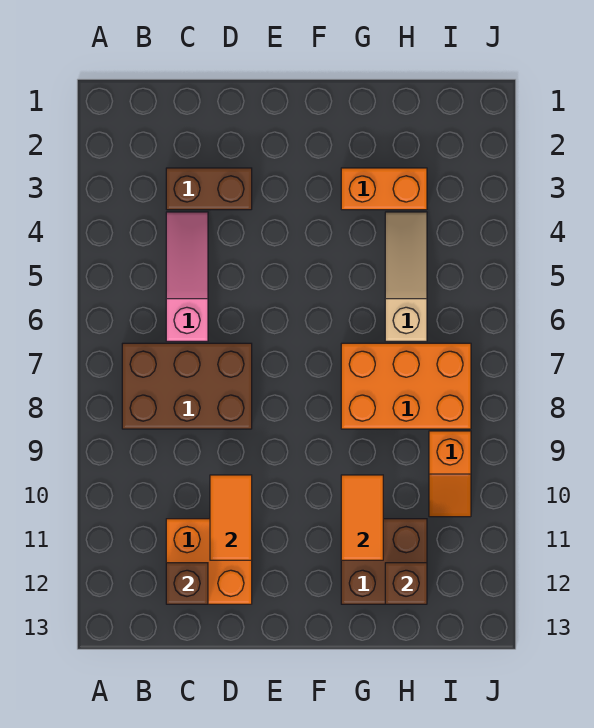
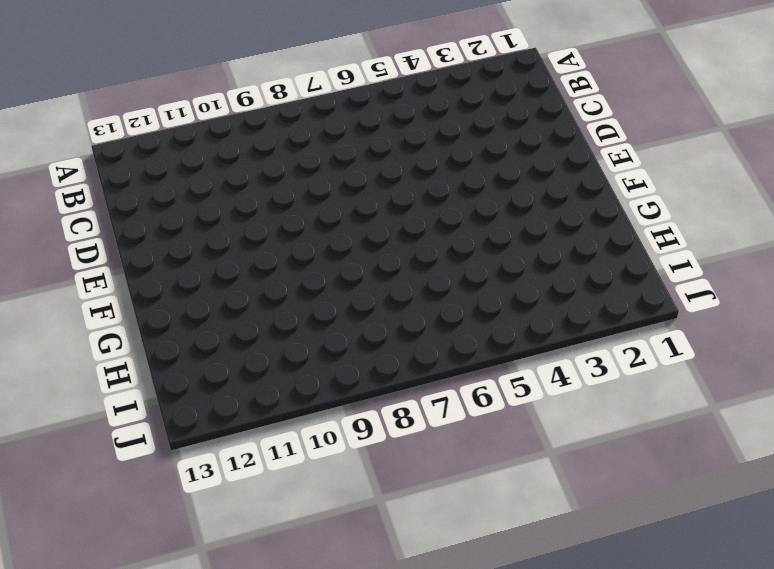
none -> brown 2x3 brick [122,343,252,429]
none -> brown 1x2 brick [166,168,252,210]
none -> pink 1x3 slope [166,212,208,341]

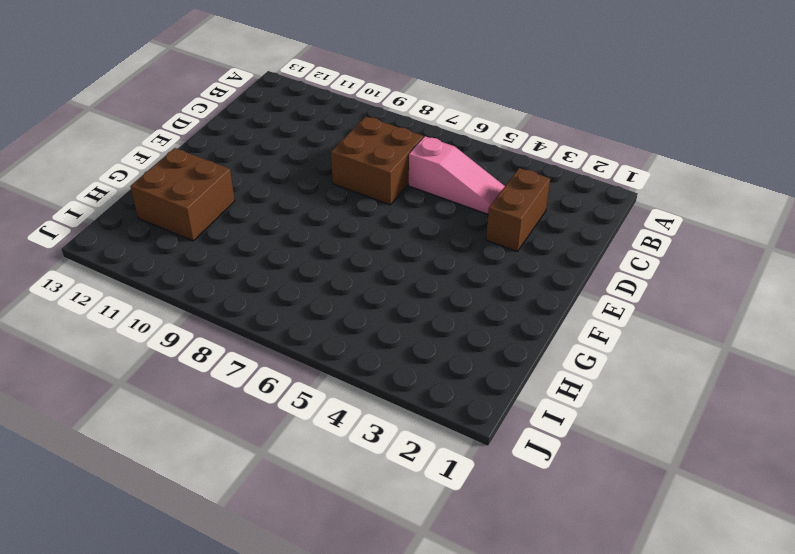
brown 2x2 brick [331,116,423,205] -> brown 2x3 brick [122,343,252,429]
none -> orange 2x2 brick [166,519,252,604]
none -> orange 1x2 brick [341,168,427,210]
none -> orange 2x3 brick [341,343,471,429]

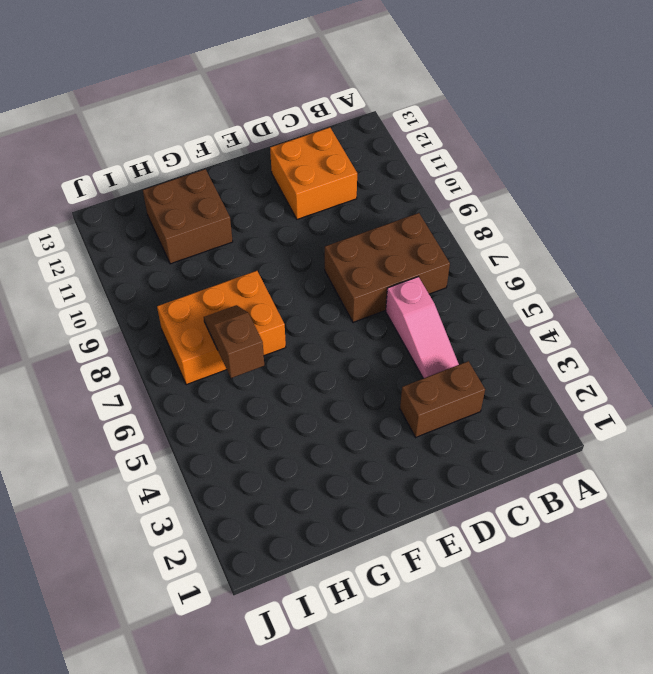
brown 1x2 slope [204,305,264,378] -> none
none -> orange 1x2 brick [341,168,427,210]
none -> tan 1x3 slope [385,212,427,341]
none -> orange 1x2 slope [429,431,471,517]

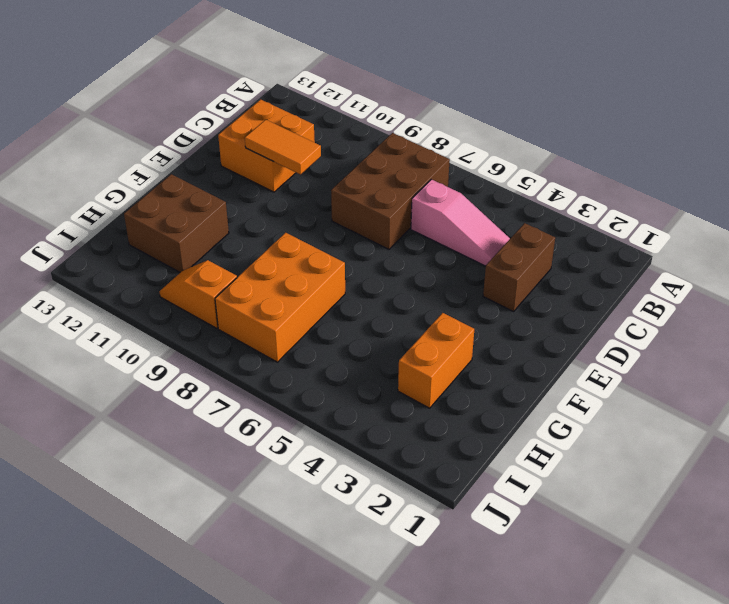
none -> tan 1x3 slope [385,212,427,341]
none -> brown 1x1 brick [166,563,208,604]
none -> orange 1x2 tile [341,475,383,560]

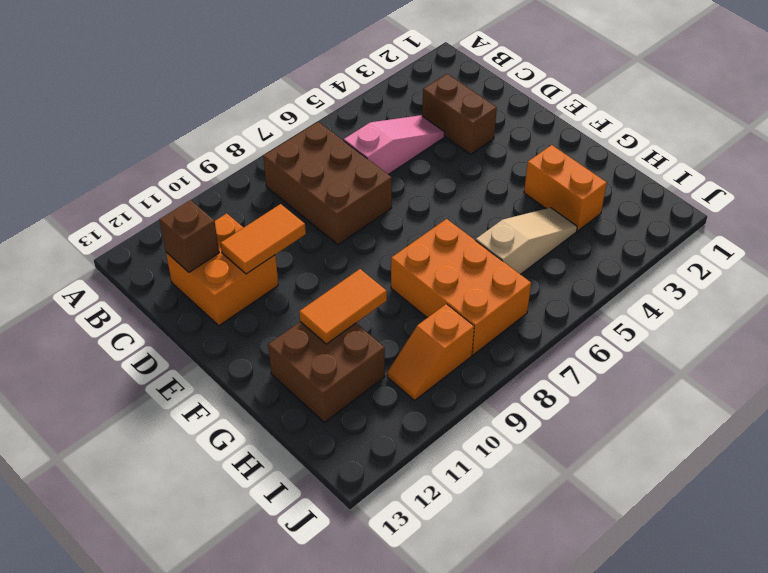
none -> brown 1x1 brick [385,563,427,604]

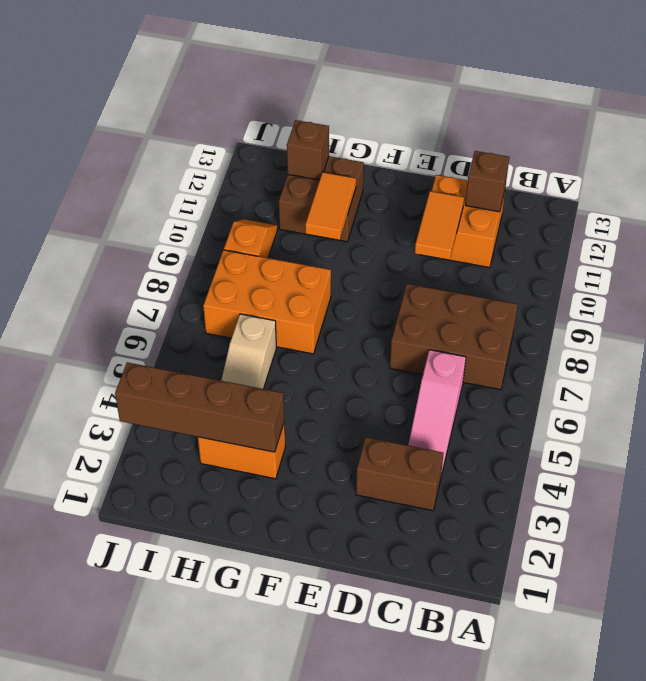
brown 1x4 brick [115,362,284,452] -> none

